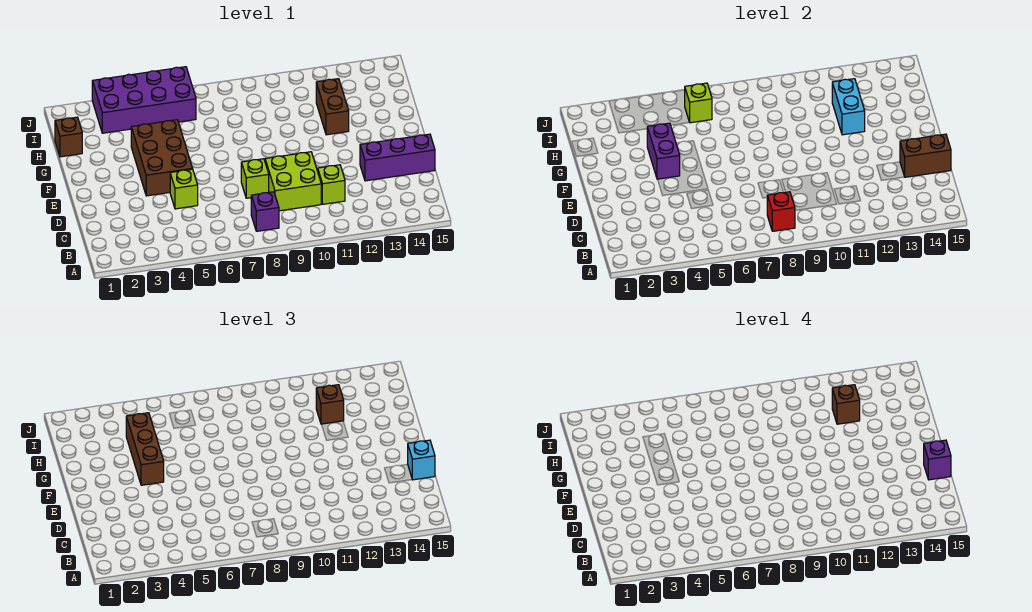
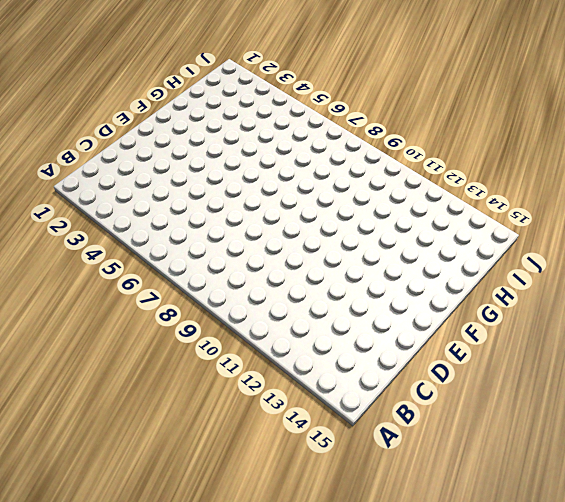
none -> purple 1x1 brick [251,192,279,231]
none -> lime 2x2 brick [265,152,321,211]
none -> lime 1x1 brick [318,165,345,204]

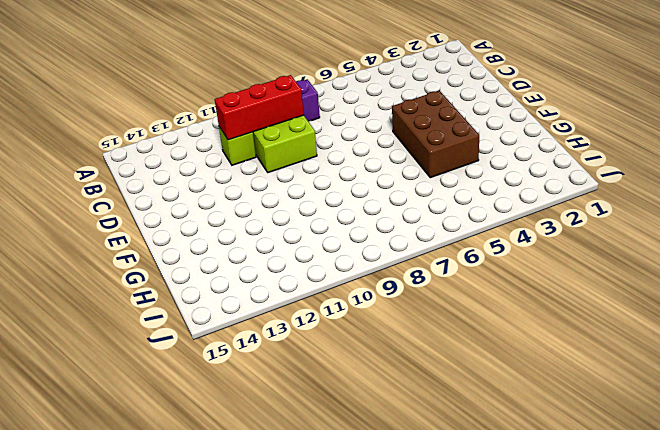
red 1x3 brick [215,75,304,140] -> none
none -> lime 1x1 brick [170,169,198,209]
none -> lime 1x1 brick [241,159,269,198]
none -> purple 1x3 brick [360,134,435,181]

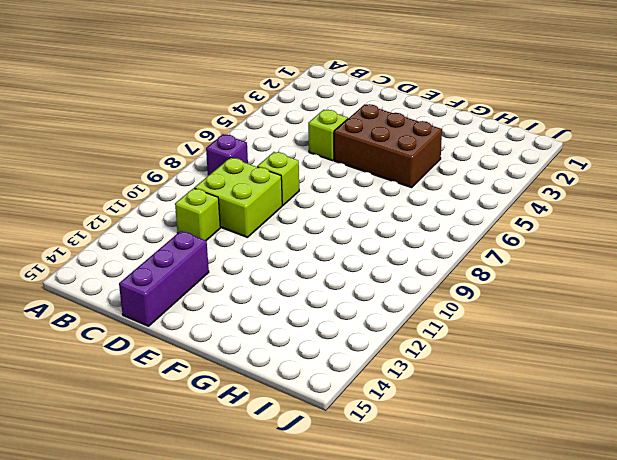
none -> brown 1x2 brick [316,79,349,135]
none -> brown 1x1 brick [55,117,82,157]
none -> purple 2x4 brick [92,67,196,133]

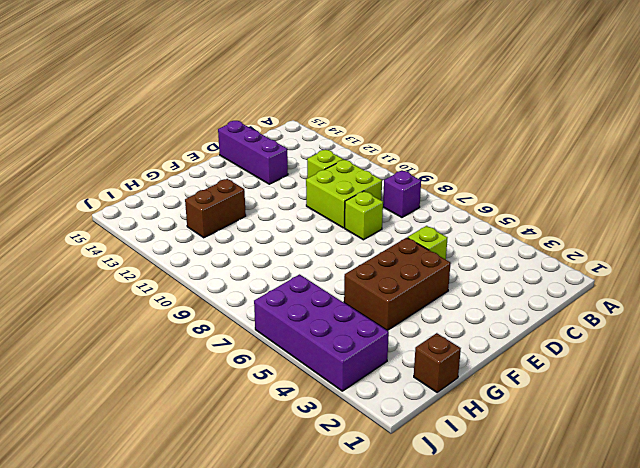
none -> red 1x1 brick [767,192,795,231]
none -> brown 1x2 brick [900,134,951,177]
none -> purple 1x2 brick [647,123,680,179]

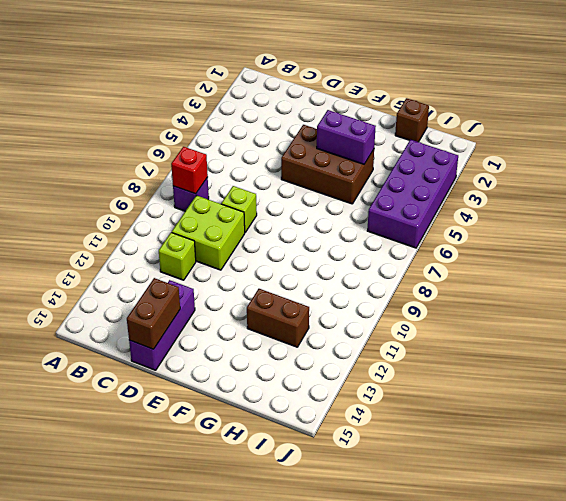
none -> lime 1x1 brick [170,169,198,209]
none -> cyan 1x2 brick [832,79,865,135]
none -> lime 1x1 brick [685,83,712,123]

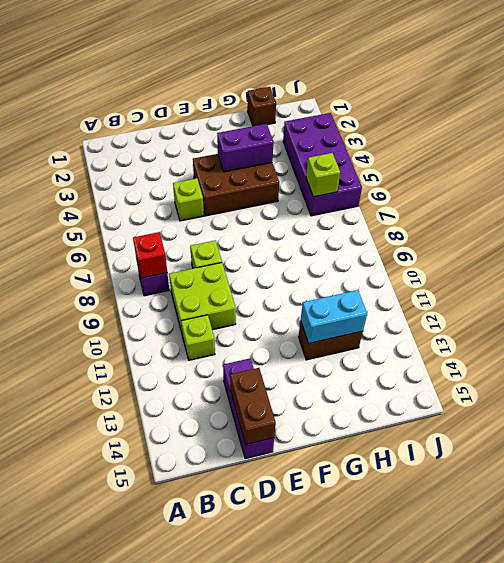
none -> cyan 1x1 brick [408,440,435,480]
none -> brown 1x3 brick [126,413,164,485]
none -> brown 1x1 brick [316,385,344,424]

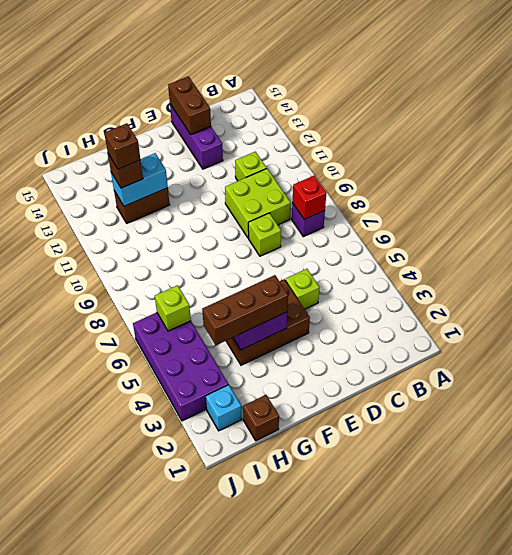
cyan 1x1 brick [206,385,242,431] -> cyan 1x1 brick moved to [408,440,435,480]
none -> purple 1x1 brick [924,440,951,480]

